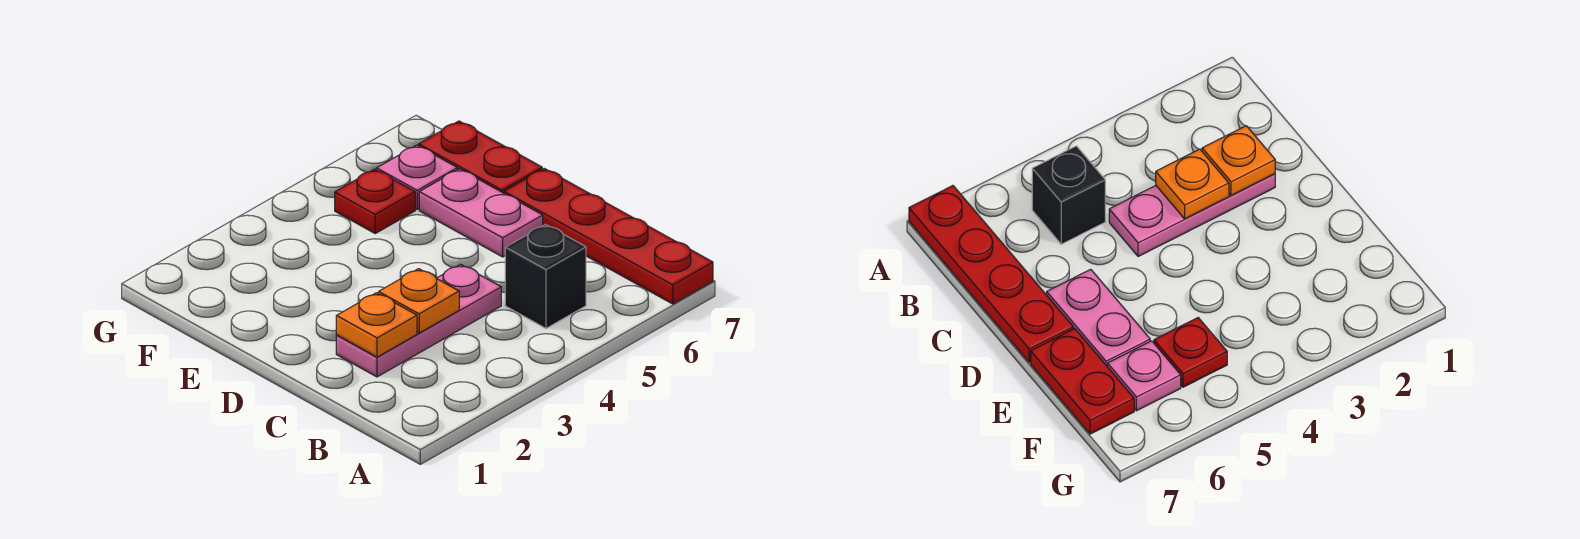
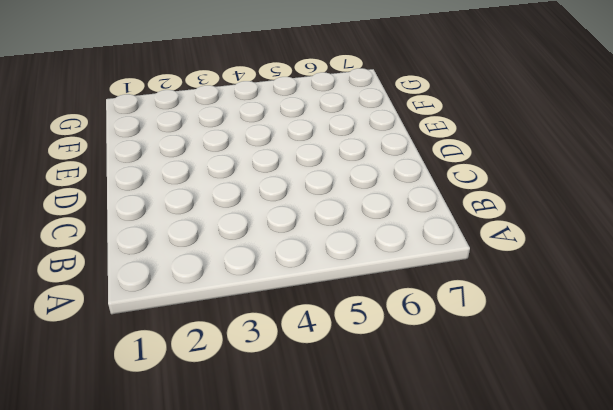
none -> red 1x4 plate [504,169,713,304]
none -> black 1x1 brick [505,224,586,328]

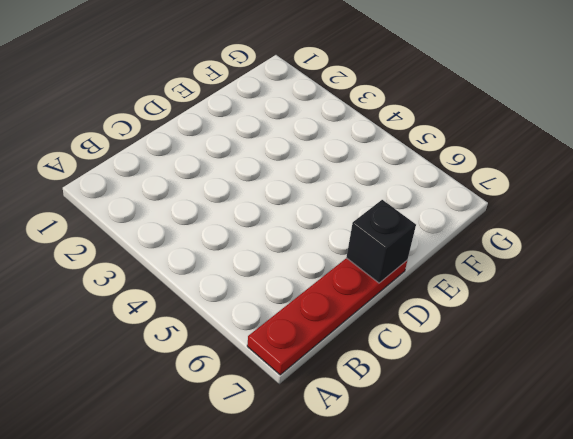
black 1x1 brick [346,200,416,283] -> black 1x1 brick moved to [505,224,586,328]
none -> pink 1x3 plate [336,264,501,377]
none -> pink 1x2 plate [419,169,543,257]

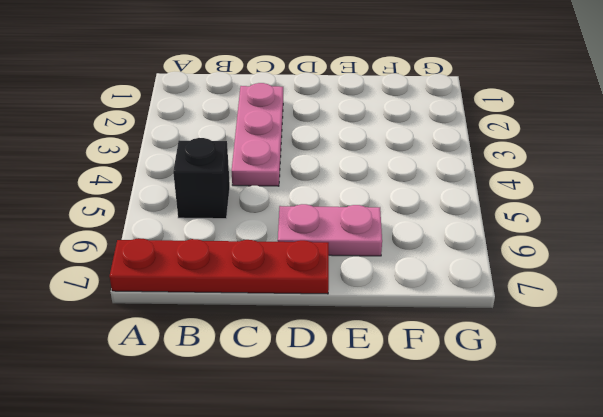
none -> red 1x2 plate [419,121,542,193]
none -> red 1x1 plate [335,169,415,233]

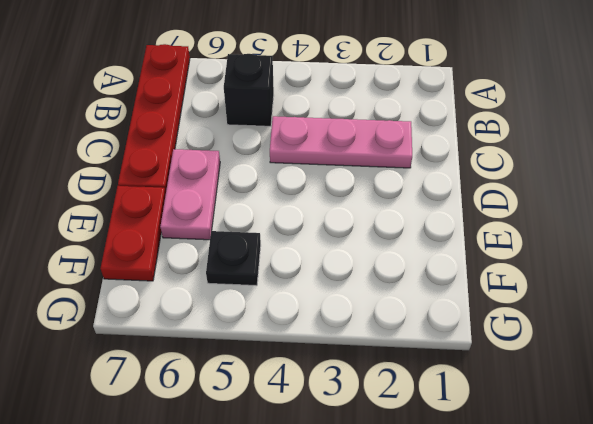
black 1x1 plate [206,231,261,286] -> red 1x1 plate [335,169,415,233]
none -> pink 1x1 plate [377,145,457,209]
none -> orange 1x1 plate [336,293,417,357]

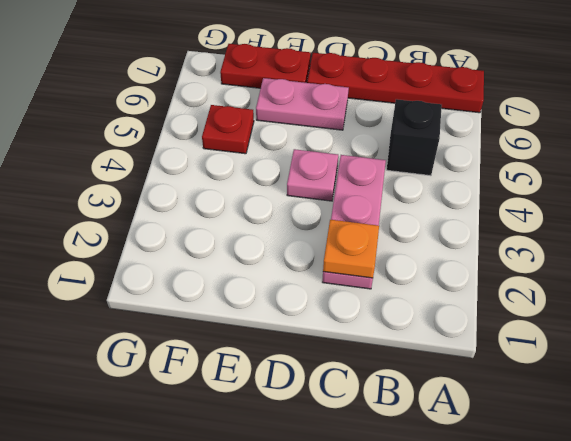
pink 1x1 plate [287,149,338,201] -> pink 1x1 plate moved to [377,145,457,209]
none -> orange 1x1 plate [379,269,459,333]

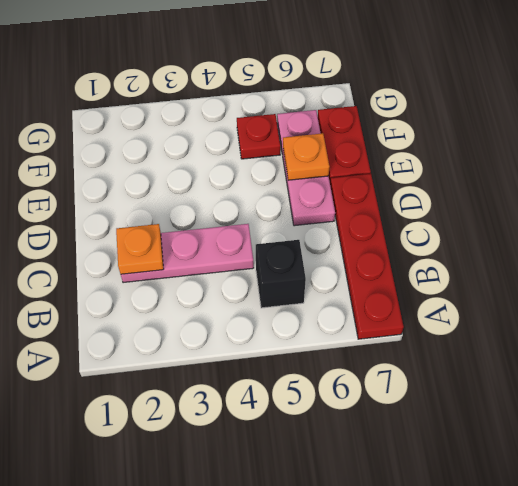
orange 1x1 plate [283,133,329,180] -> orange 1x1 plate moved to [379,269,459,333]

